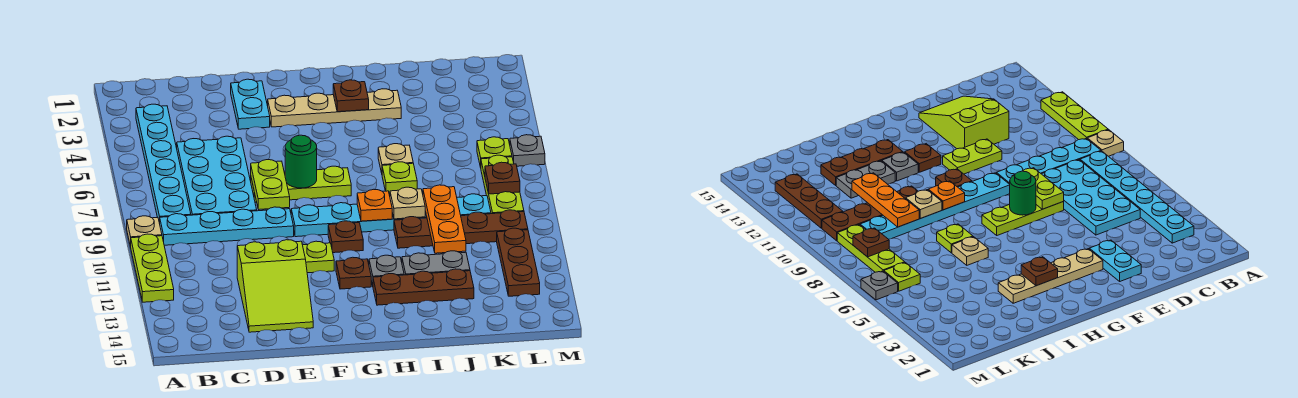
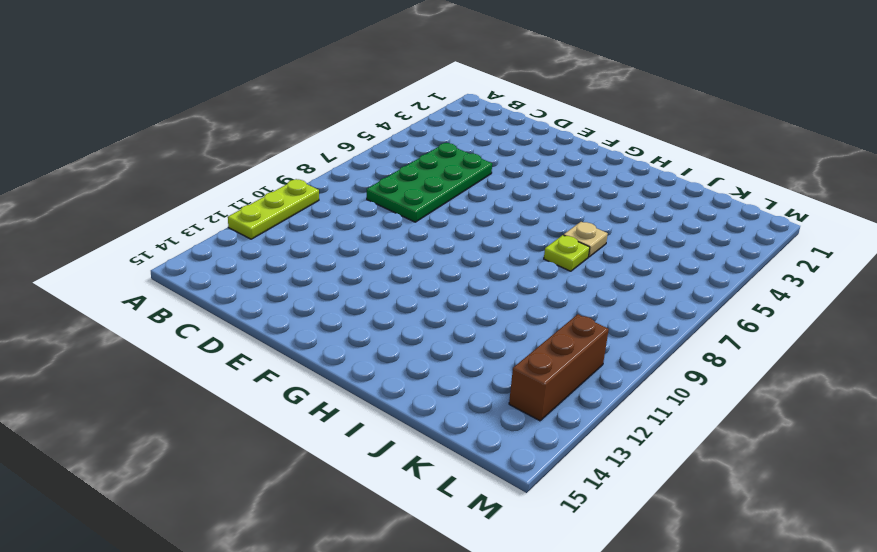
green 2x4 plate [367,143,492,222] -> cyan 2x4 plate [177,136,257,215]
brown 1x3 brick [509,314,609,421] -> brown 1x3 plate [497,228,540,296]
none -> tan 1x1 plate [127,216,162,247]
none -> cyan 1x6 plate [136,104,191,223]
none -> cyan 1x4 plate [160,207,294,245]
none -> lime 2x3 slope [237,240,313,332]

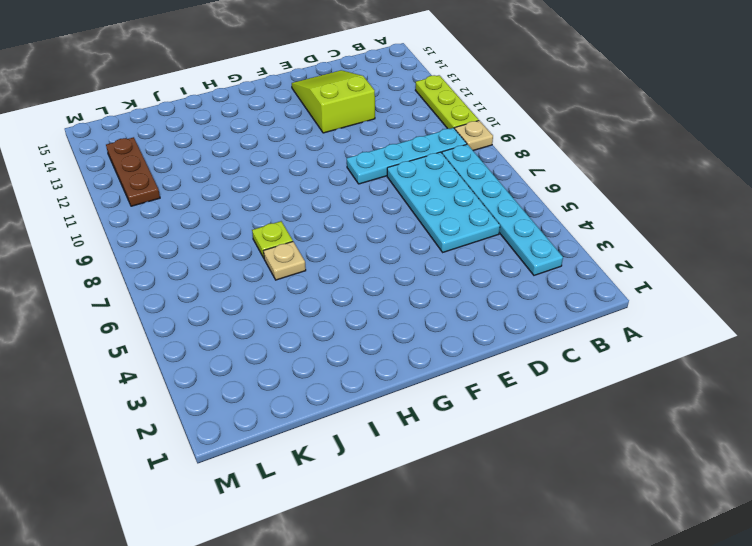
none -> cyan 1x2 plate [231,79,270,129]
none -> lime 1x3 plate [251,166,351,202]
none -> lime 1x2 plate [303,241,334,273]
none -> tan 1x4 plate [268,89,401,127]

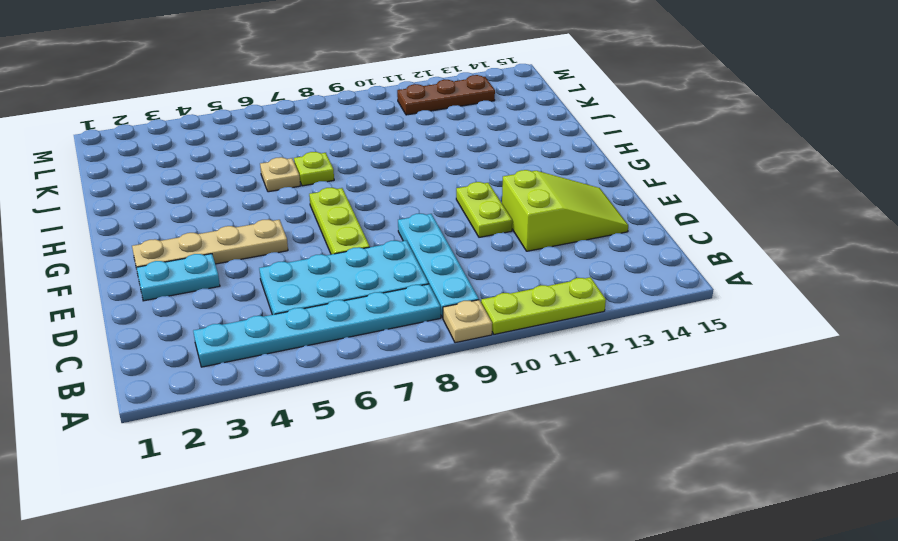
tan 1x4 plate [132,219,288,269] -> tan 1x4 plate turned to [268,89,401,127]
none -> cyan 1x6 plate [291,194,491,237]
none -> brown 1x1 plate [328,221,363,253]
none -> brown 1x1 plate [336,257,371,289]
none -> grey 1x1 plate [369,255,404,285]

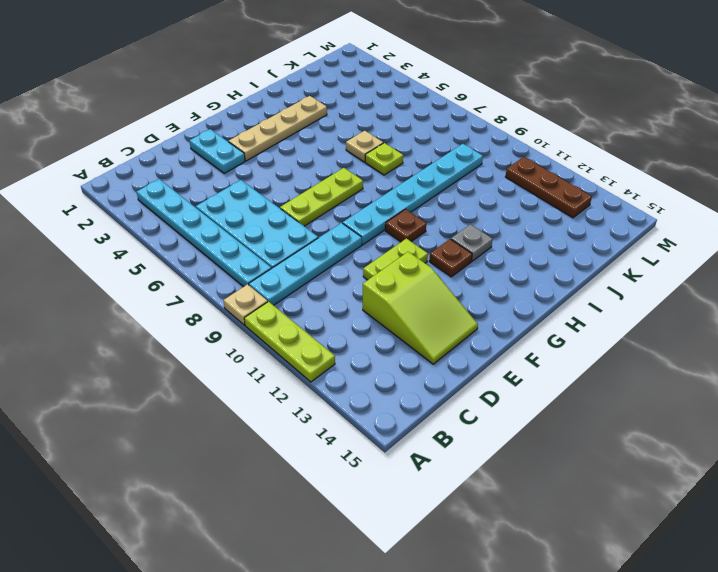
none -> brown 1x3 plate [373,269,474,305]
none -> brown 1x4 plate [394,210,528,248]
none -> grey 1x2 plate [402,251,470,275]
none -> lime 1x1 plate [477,137,512,167]

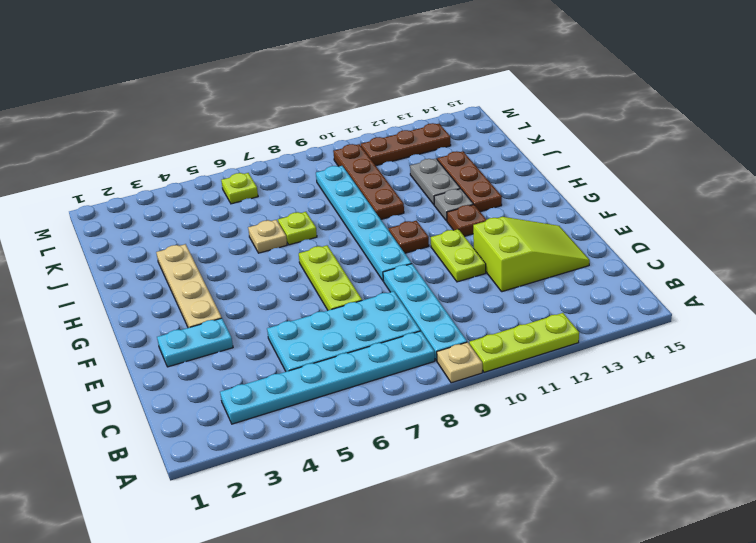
none -> lime 1x3 plate [481,155,524,214]
none -> grey 1x1 plate [510,135,545,166]
none -> lime 1x2 plate [251,160,290,209]
none -> green 1x1 round brick [285,135,317,188]

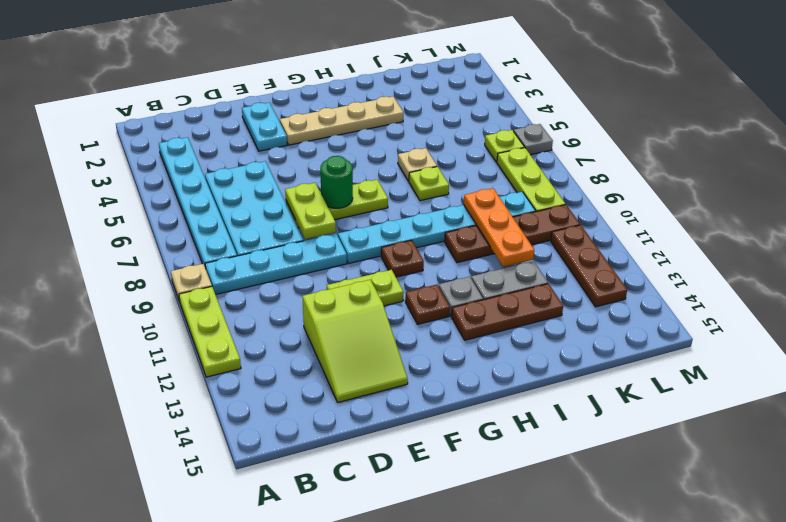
none -> brown 1x1 plate [333,80,369,112]
none -> orange 1x1 plate [357,189,392,221]
none -> tan 1x1 plate [390,187,425,219]
none -> brown 1x1 plate [485,162,520,194]

